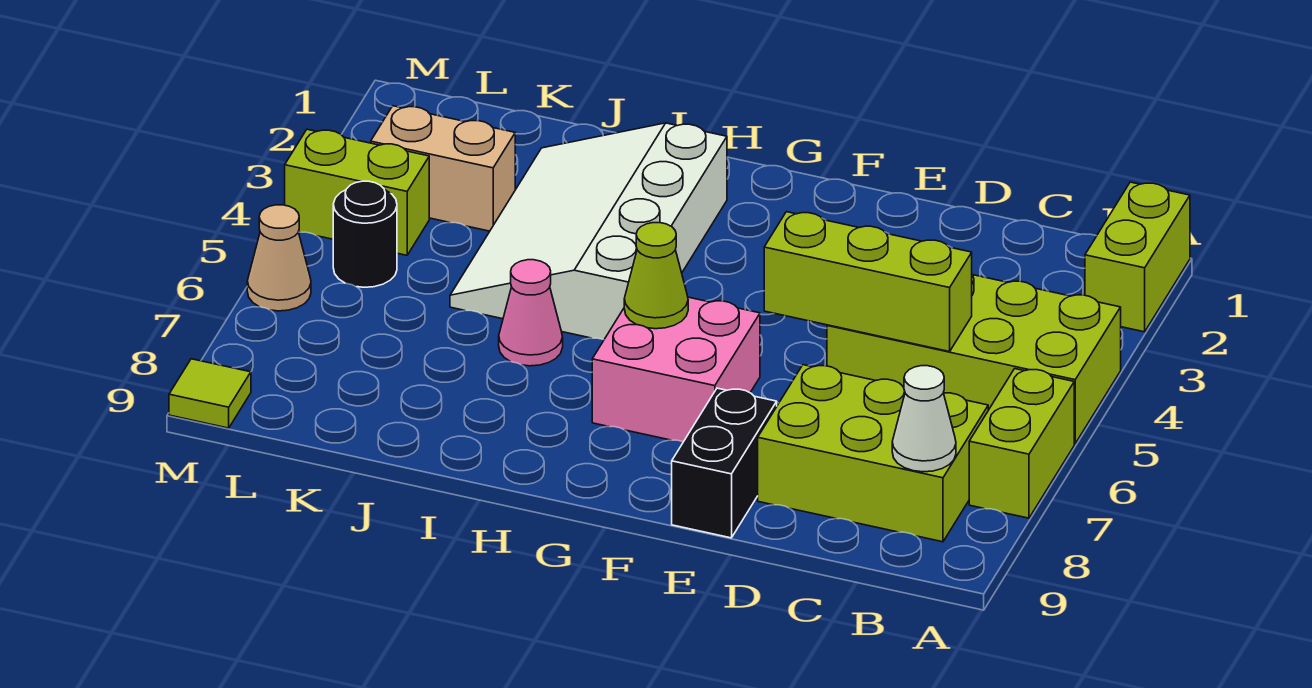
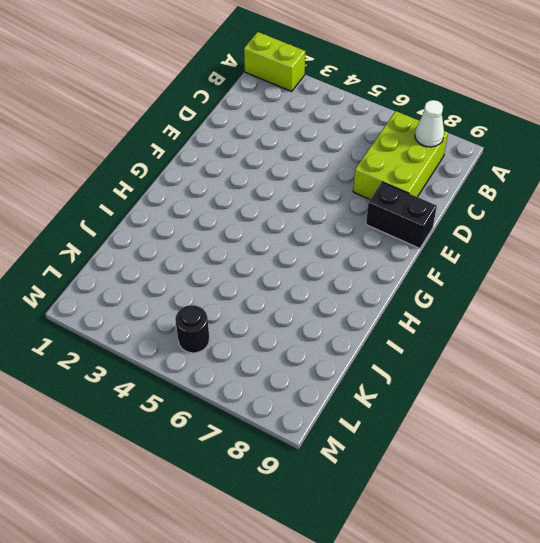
none -> lime 2x4 brick [827,275,1121,444]
none -> lime 1x2 brick [969,369,1074,518]
none -> pink 2x2 brick [592,297,760,442]

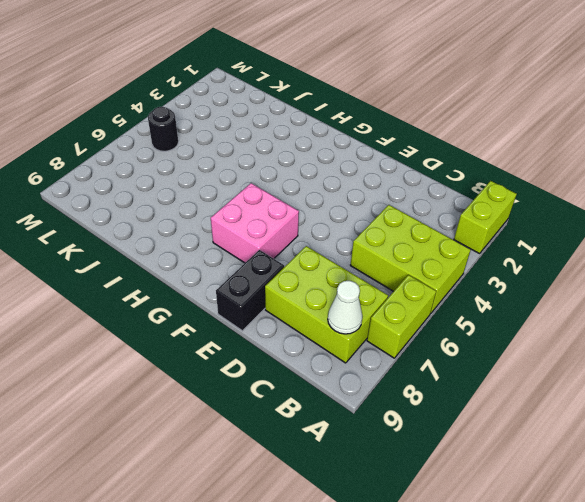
lime 2x3 brick [350,205,471,314] -> lime 2x4 brick [827,275,1121,444]
none -> white 3x4 slope [450,123,727,340]
none -> pink 1x1 cone [499,260,563,366]
none -> tan 1x2 brick [371,106,515,231]

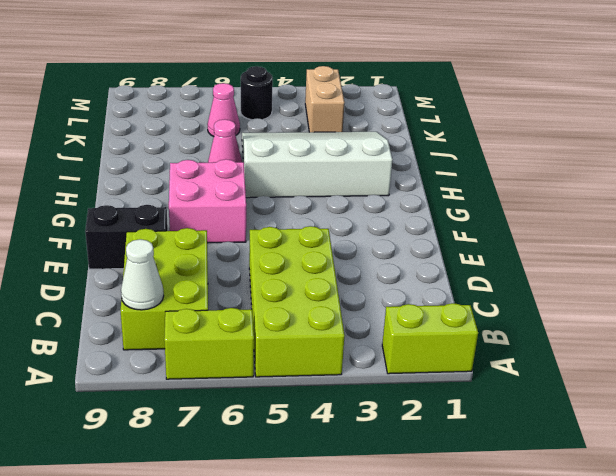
pink 1x1 cone [207,83,240,136] -> none
none -> lime 1x2 brick [285,129,429,255]
none -> tan 1x1 cone [247,205,311,311]
none -> lime 1x1 tile [169,359,251,428]

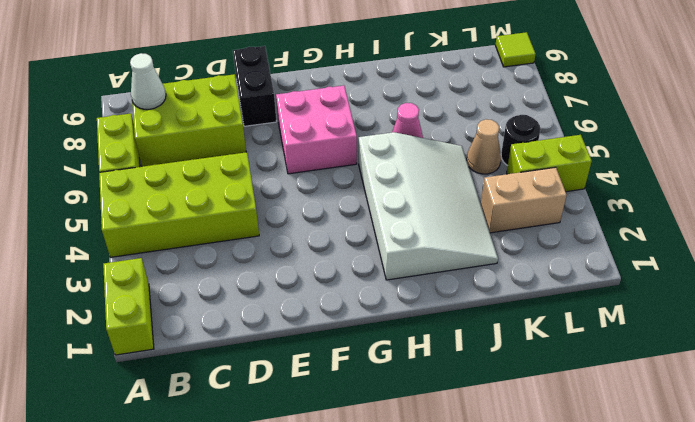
tan 1x1 cone [467,119,501,174] -> tan 1x1 cone moved to [247,205,311,311]
none -> lime 1x3 brick [764,212,972,352]
none -> lime 1x1 cone [624,223,688,329]

